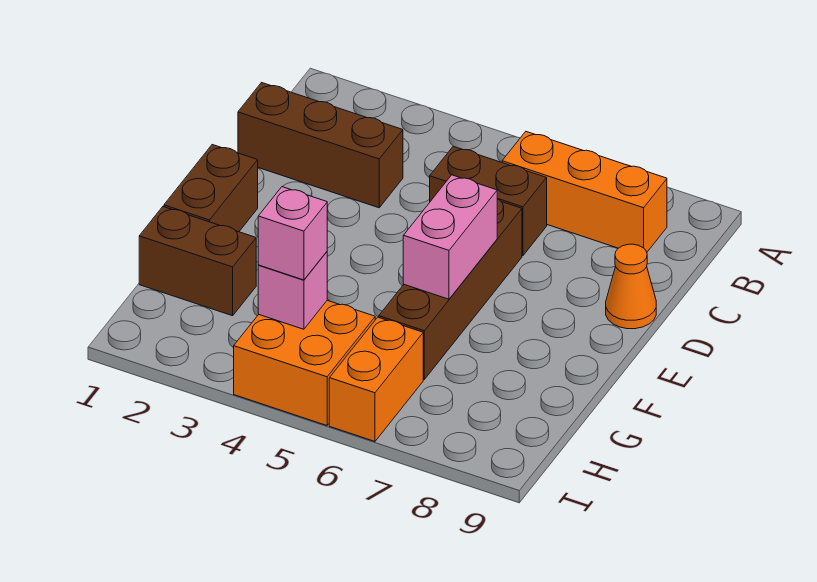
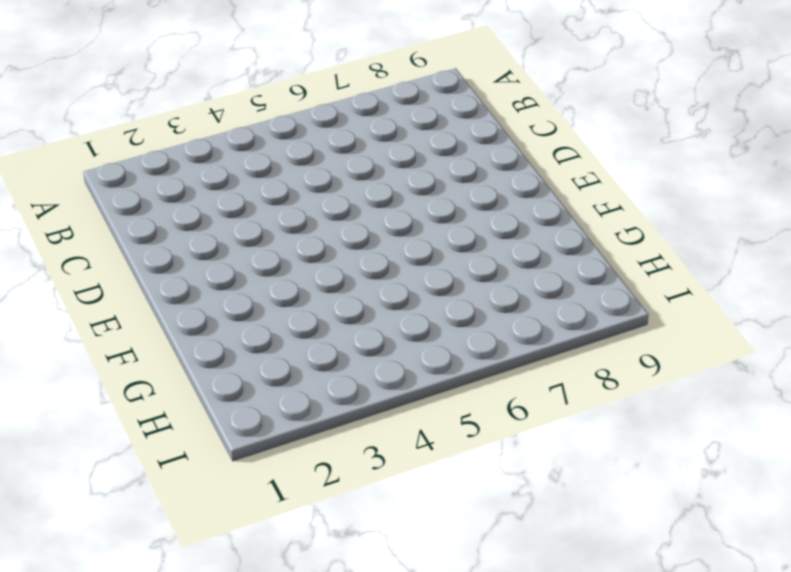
none -> orange 1x3 brick [502,132,667,252]
none -> brown 1x3 brick [238,83,403,208]
none -> brown 1x2 brick [430,146,547,256]

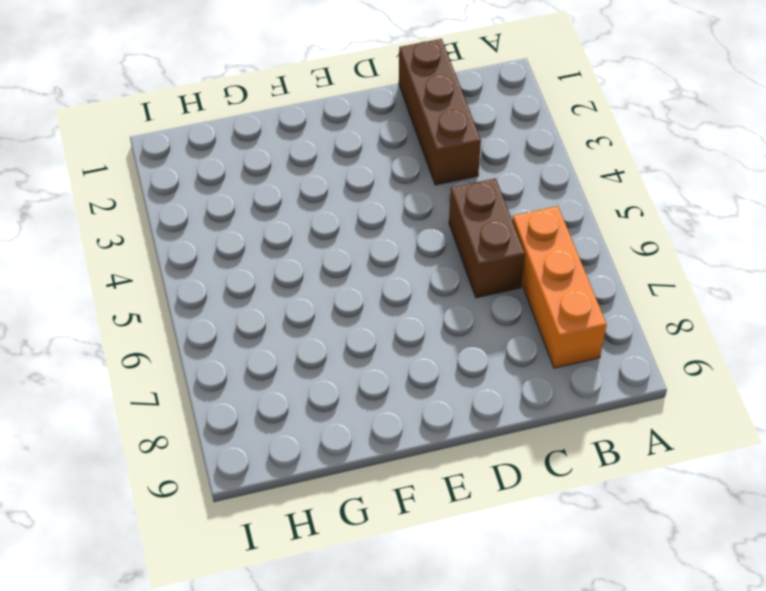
none -> brown 1x4 brick [379,199,522,379]
none -> orange 1x1 cone [606,244,656,329]
none -> brown 1x2 brick [164,145,258,232]

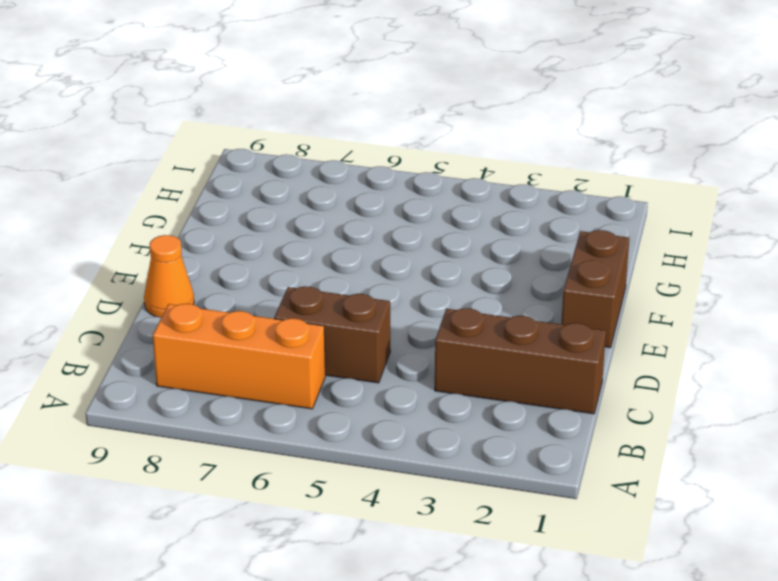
none -> brown 1x4 brick [379,199,522,379]
none -> brown 1x2 brick [139,207,256,316]
none -> orange 2x2 brick [234,300,375,425]

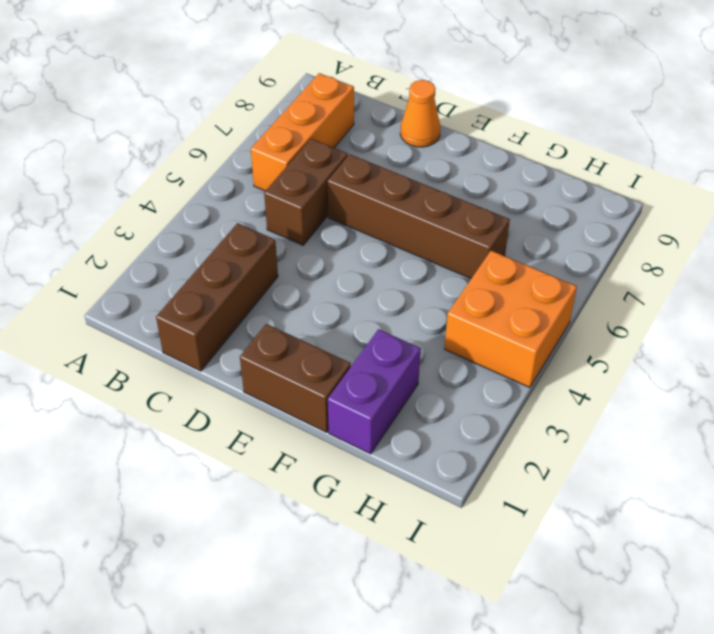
purple 1x2 brick [328,329,421,454] -> brown 1x2 brick [139,207,256,316]
none -> orange 1x2 brick [329,317,423,441]
none -> pink 1x2 brick [403,175,497,299]
none -> pink 1x1 brick [258,252,327,329]

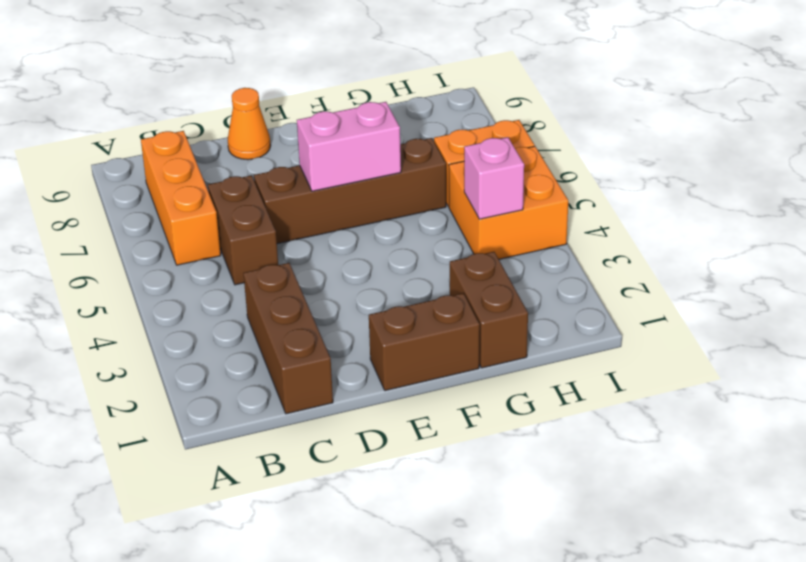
none -> pink 1x1 brick [258,187,327,280]

